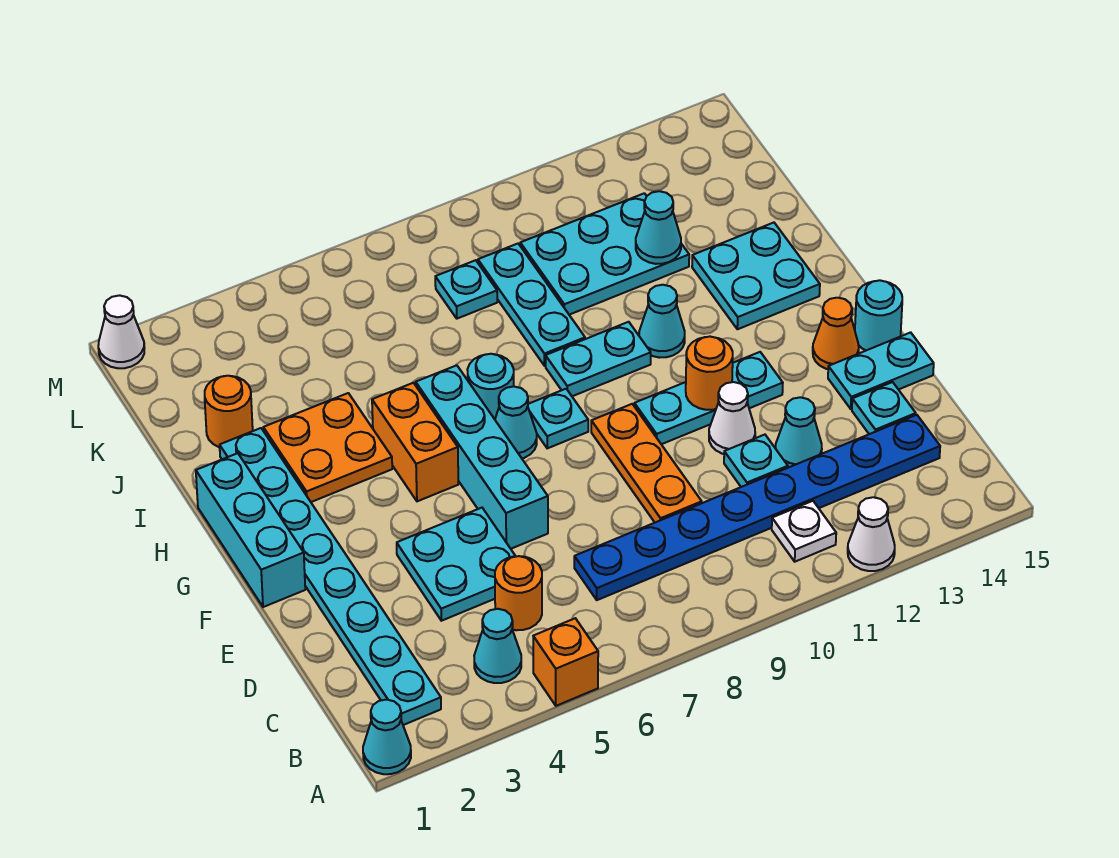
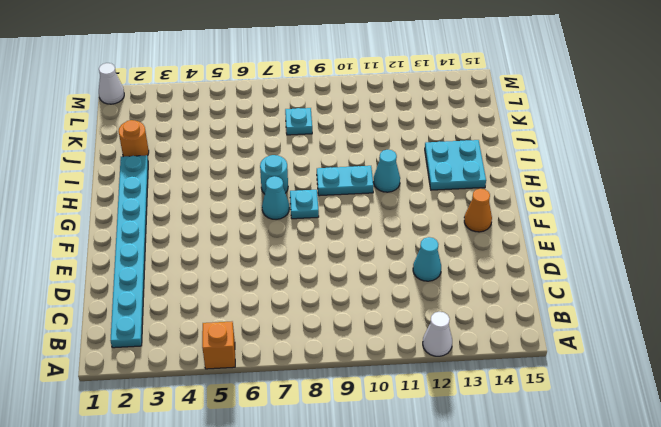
none -> cyan 1x1 cone [363,700,411,774]
none -> cyan 1x1 cone [474,609,521,683]
none -> white 1x1 plate [772,501,836,562]
none -> orange 1x1 round brick [495,556,542,630]

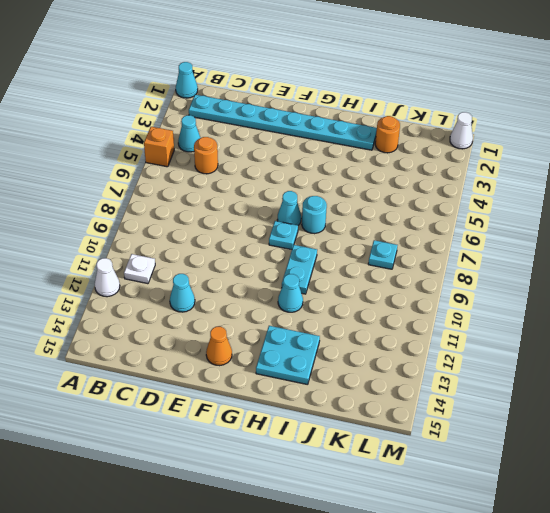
none -> blue 1x8 plate [574,415,940,600]
none -> cyan 2x2 plate [397,508,515,621]
none -> orange 1x3 plate [591,404,702,522]
none -> cyan 1x1 plate [724,435,788,487]

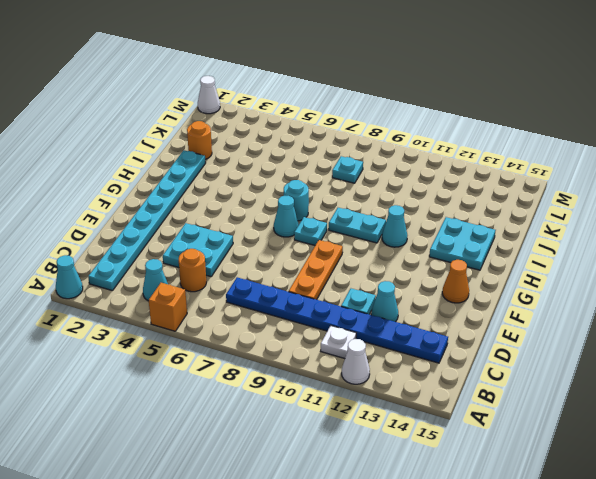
none -> cyan 1x1 plate [852,382,916,434]
none -> cyan 1x4 brick [416,365,548,549]
none -> white 1x1 cone [709,382,755,454]
none -> cyan 1x2 plate [828,332,934,409]

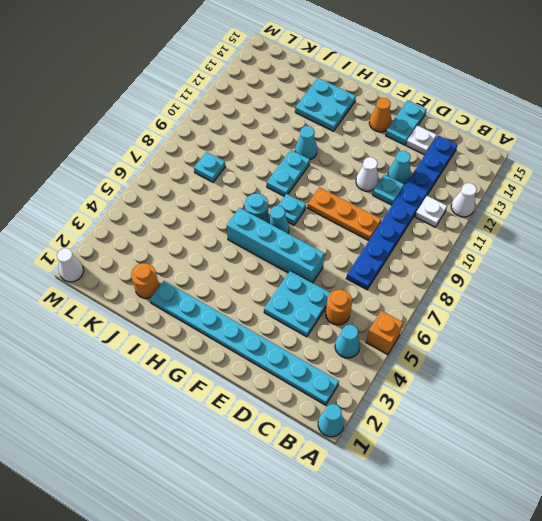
white 1x1 plate [406,125,437,155] -> cyan 1x1 plate [852,382,916,434]
none -> cyan 1x3 brick [196,453,305,607]
none -> cyan 1x3 plate [634,352,783,444]
none -> cyan 1x1 round brick [855,280,902,350]
none -> orange 1x2 brick [372,383,458,501]

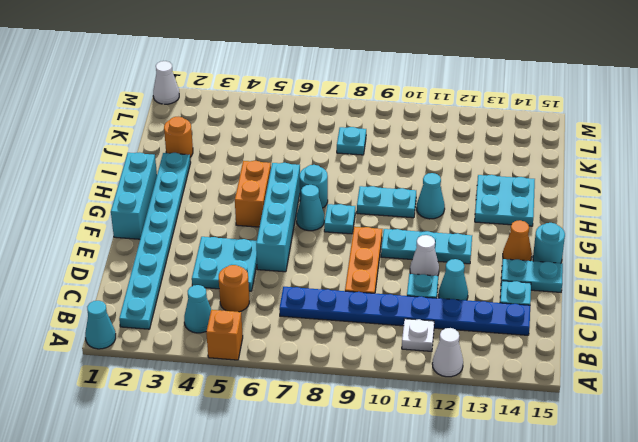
none -> orange 2x2 plate [263,393,392,502]
none -> cyan 1x3 plate [478,244,585,366]
none -> cyan 2x3 plate [520,193,689,315]
none -> orange 1x1 round brick [686,337,733,410]

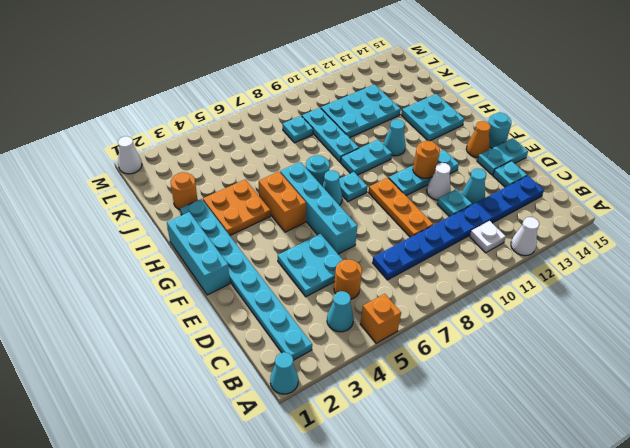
none -> cyan 1x1 cone [636,191,681,264]

